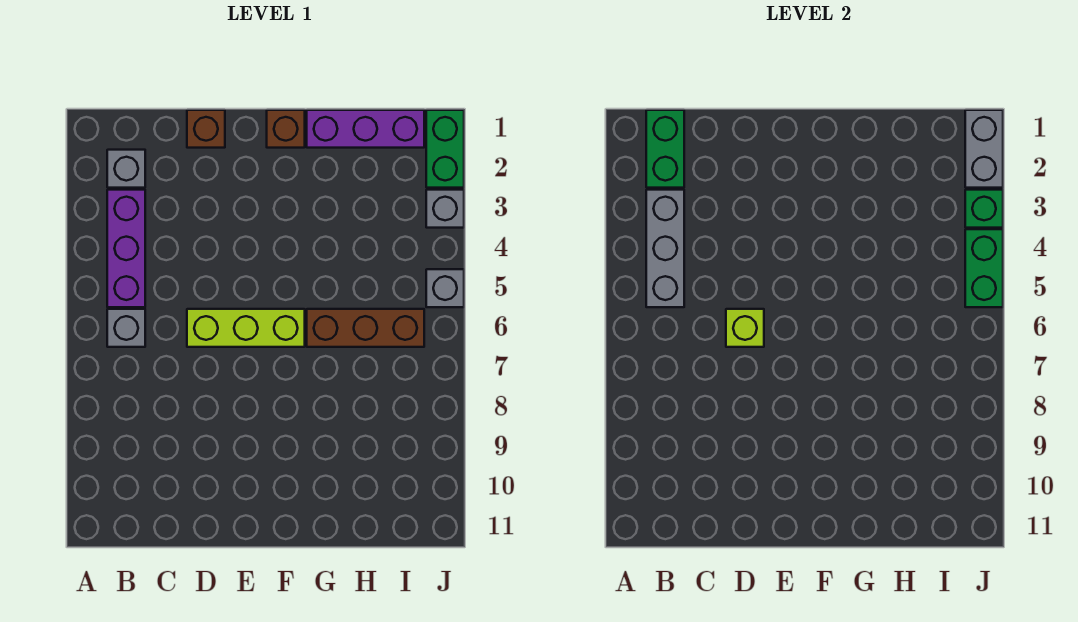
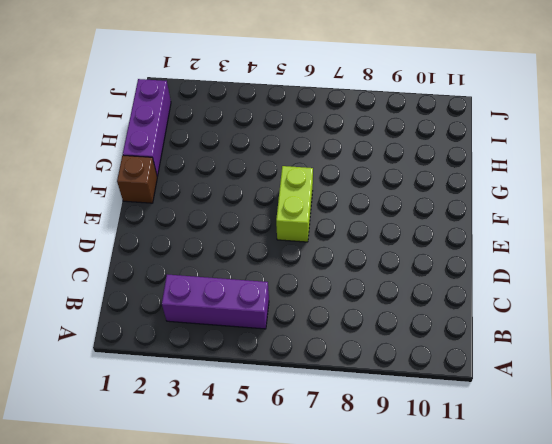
lime 1x2 brick [276,166,313,242] -> lime 1x3 brick [187,309,305,347]
none -> grey 1x1 brick [107,150,145,188]
none -> grey 1x1 brick [107,309,145,347]
none -> brown 1x1 brick [187,110,225,148]

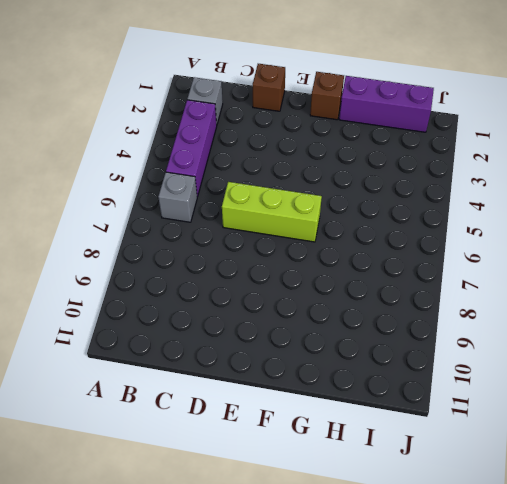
none -> brown 1x3 brick [307,309,424,347]
none -> green 1x2 brick [426,110,464,188]
none -> grey 1x1 brick [426,190,464,228]

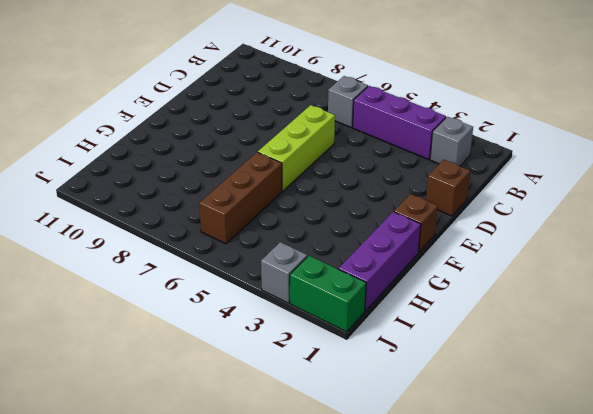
none -> grey 1x1 brick [426,269,464,307]
none -> green 1x2 brick [646,110,684,188]
none -> grey 1x3 brick [646,190,684,307]

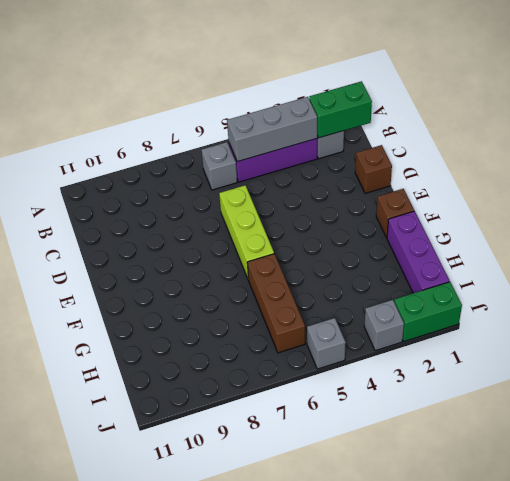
none -> lime 1x1 brick [726,309,764,347]
none -> grey 1x2 brick [965,110,1003,188]
none -> green 1x1 brick [965,190,1003,228]

